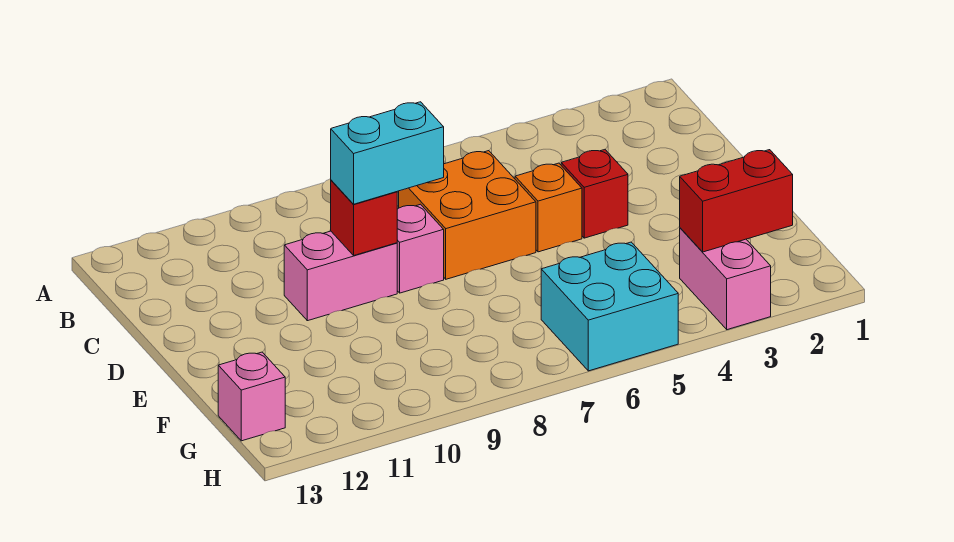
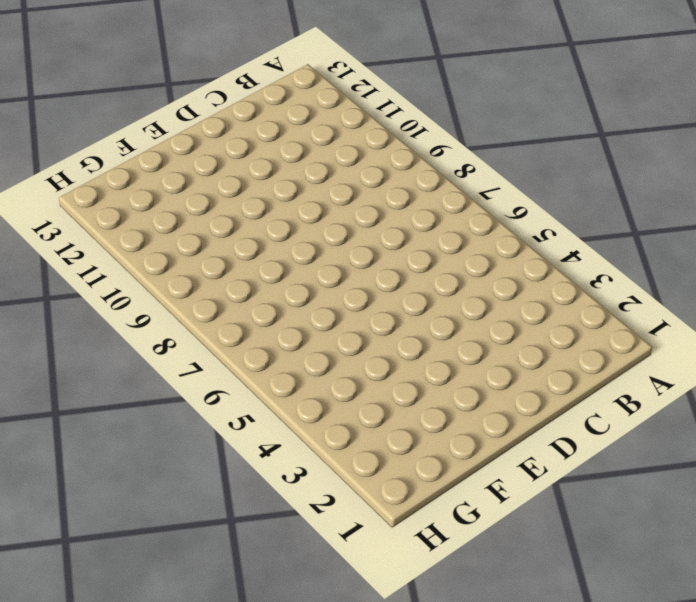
none -> orange 2x2 brick [399,151,536,279]
none -> red 1x1 brick [561,150,628,238]

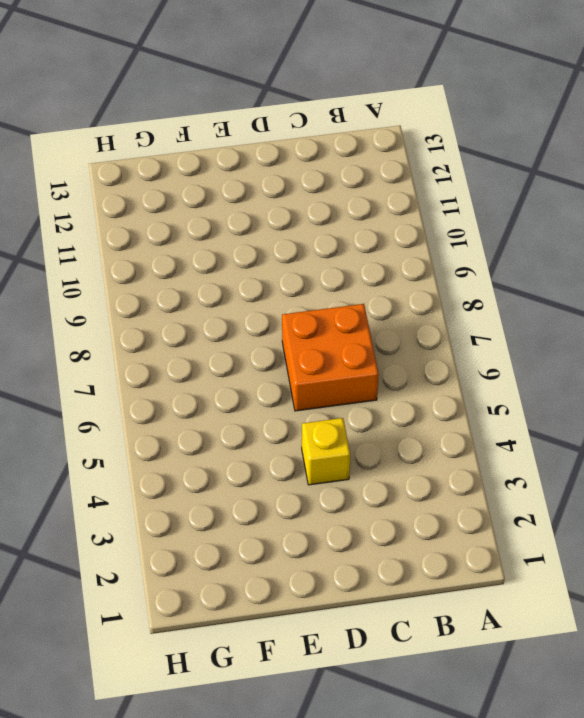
yellow 1x1 brick [302,418,350,485] -> red 1x1 brick [561,150,628,238]
none -> orange 1x1 brick [515,163,582,252]
none -> pink 1x1 brick [397,204,444,293]

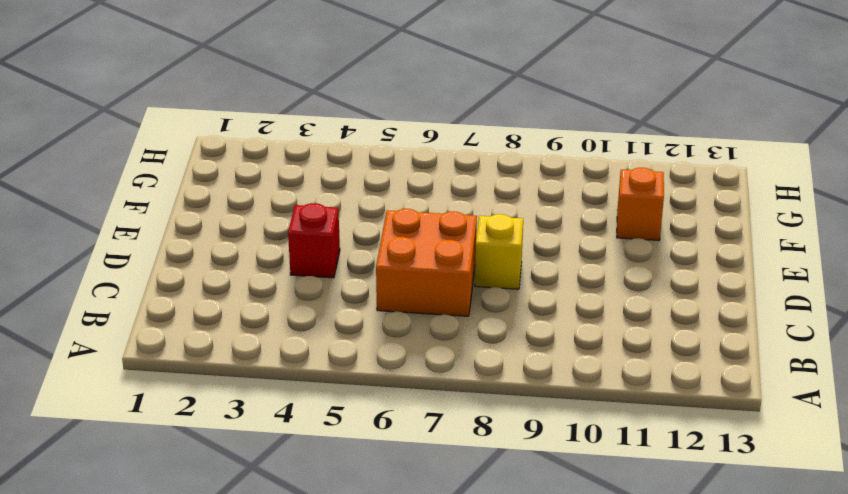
yellow 1x1 brick [475,214,523,289] -> pink 1x1 brick [397,204,444,293]
orange 1x1 brick [617,168,664,240] -> orange 1x1 brick moved to [515,163,582,252]
none -> pink 1x2 brick [284,231,397,321]
none -> pink 1x2 brick [680,228,771,330]

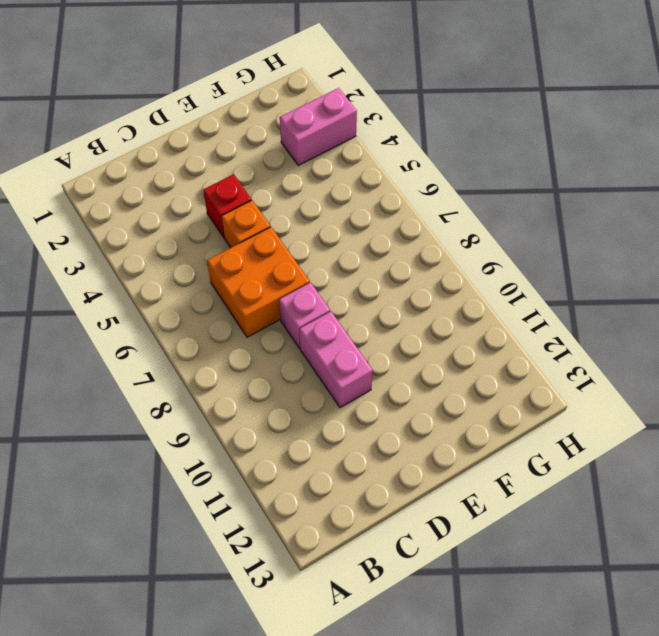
none -> cyan 2x2 brick [541,242,678,371]
none -> pink 1x1 brick [218,352,285,441]

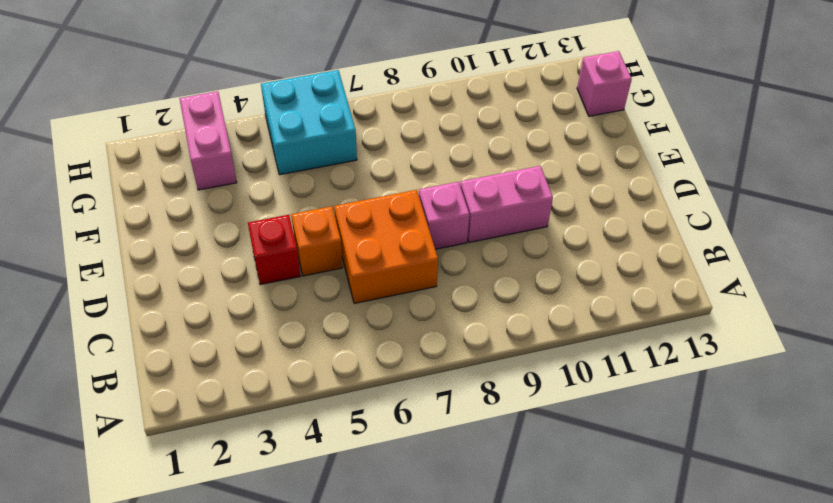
none -> red 1x1 brick [331,180,397,255]
none -> red 1x2 brick [680,150,793,252]

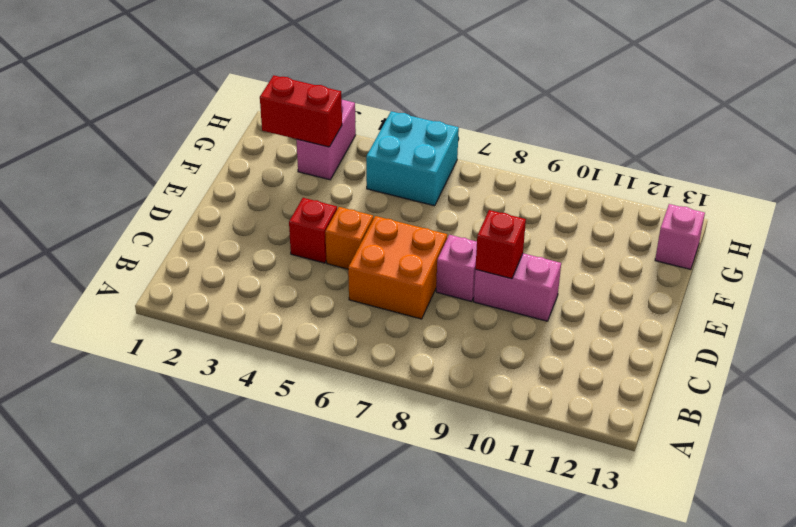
none -> cyan 1x2 brick [331,102,444,204]

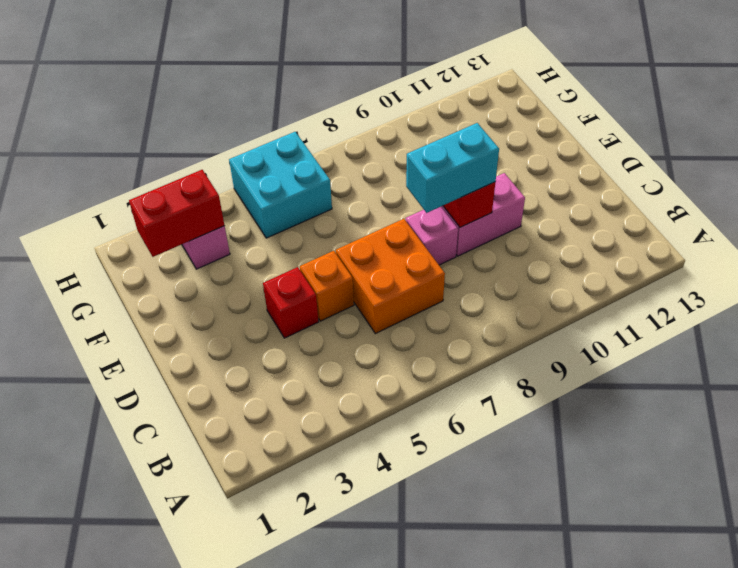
none -> pink 1x1 brick [218,352,285,441]

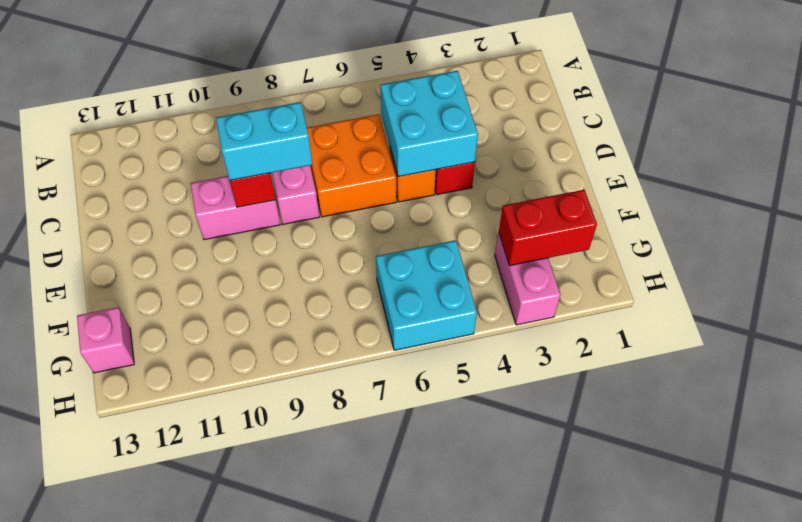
cyan 2x2 brick [380,71,478,177] -> none

